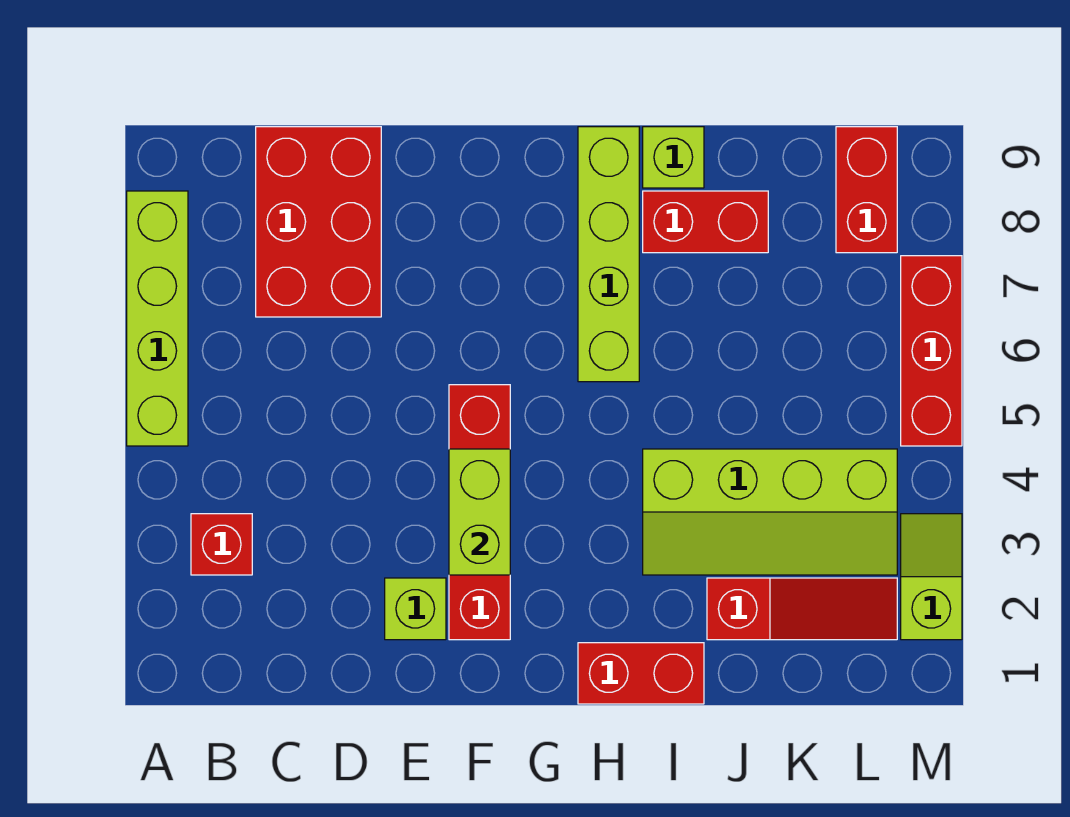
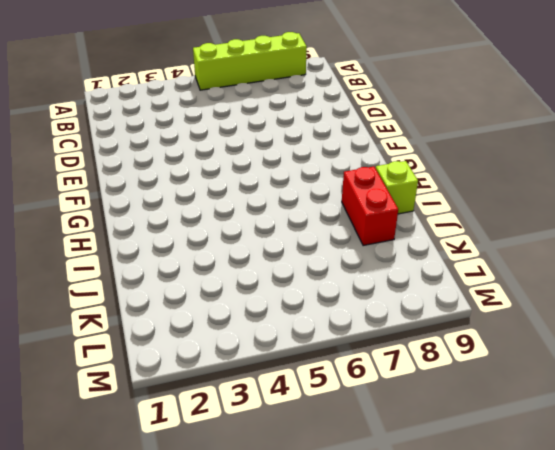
none -> red 1x1 brick [191,514,252,575]
none -> red 2x3 brick [256,127,381,317]
none -> lime 1x1 brick [385,578,446,640]

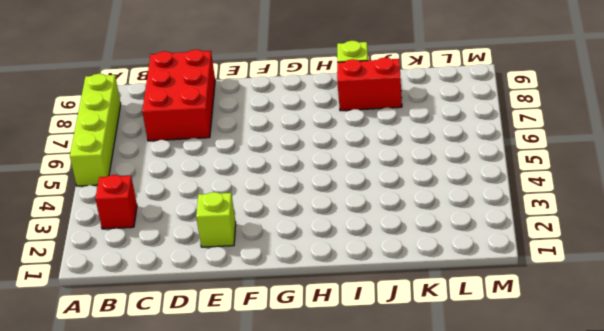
none -> red 1x4 brick [449,385,510,640]
none -> red 1x2 brick [578,643,704,704]
none -> lime 1x4 brick [578,127,639,382]

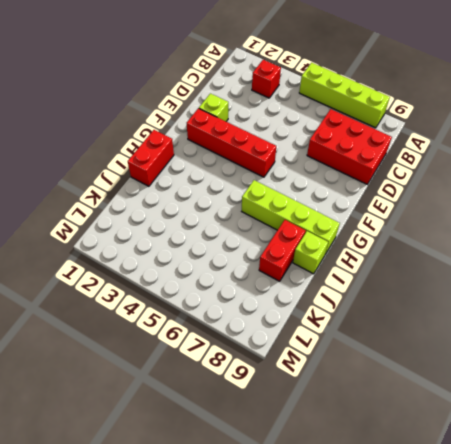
none -> lime 2x4 slope [643,449,897,575]
none -> red 1x3 slope [707,578,897,640]
none -> red 1x2 brick [836,127,897,253]

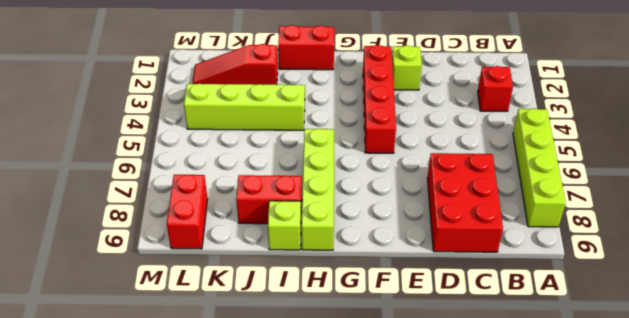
none -> lime 1x2 slope [901,514,962,640]
none -> red 1x3 brick [901,256,962,446]
none -> lime 1x2 brick [449,449,510,575]

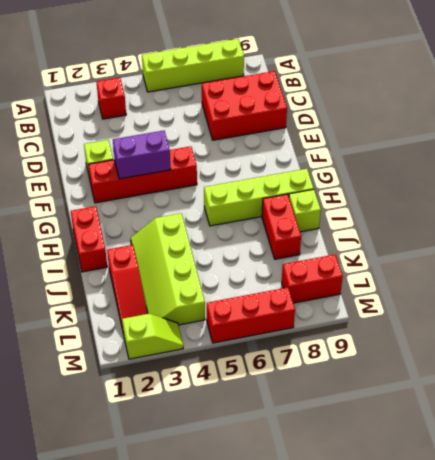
purple 1x2 brick [113,131,171,179] -> lime 1x2 brick [449,449,510,575]

